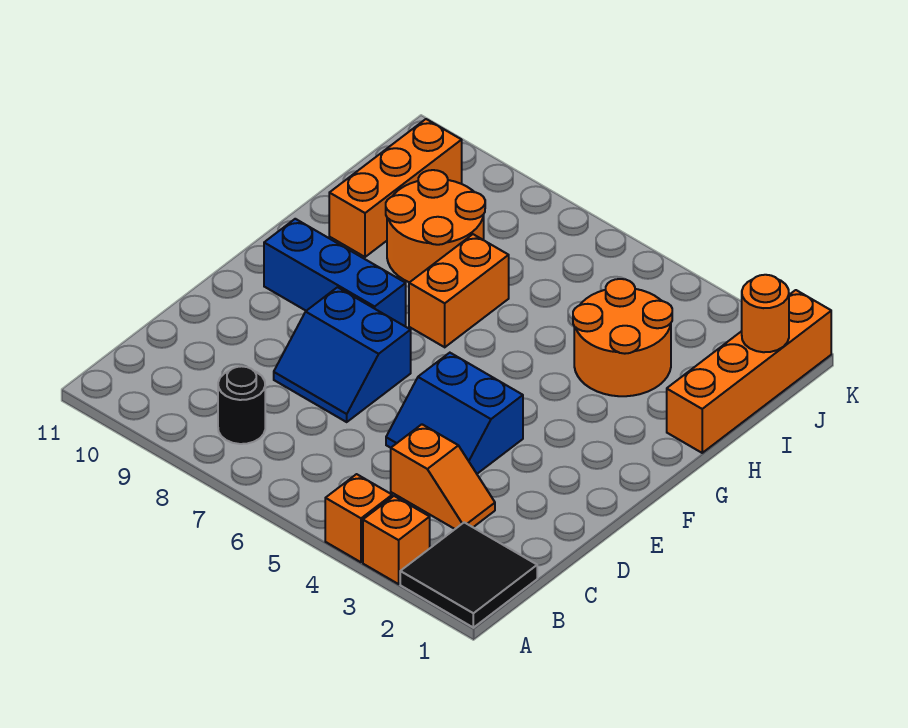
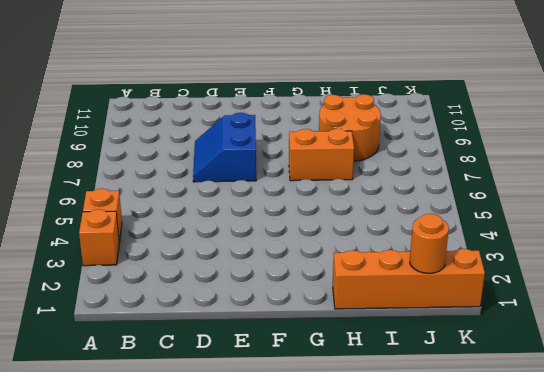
none -> black 2x2 tile [400,522,537,628]
none -> black 1x1 round brick [218,366,265,444]
none -> orange 1x2 slope [391,424,495,529]

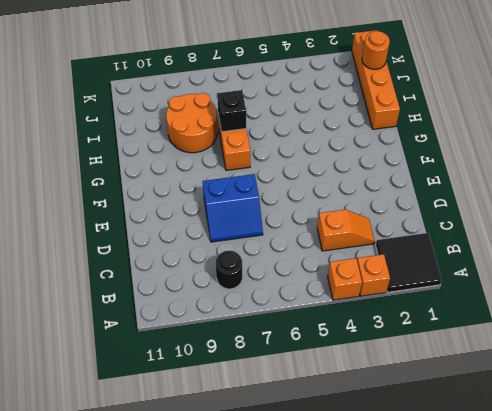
black 1x1 brick [217,90,246,132] -> none
none -> blue 2x2 slope [386,353,523,474]
none -> blue 1x3 brick [264,219,406,327]
none -> orange 2x2 round brick [573,279,672,396]

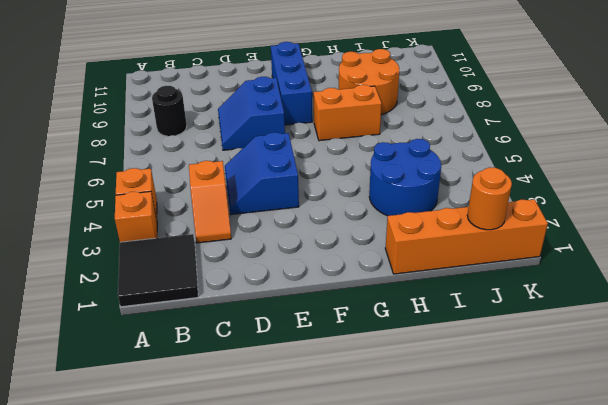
blue 2x2 round brick [369,139,441,216] -> orange 2x2 round brick [573,279,672,396]
none -> orange 1x3 brick [329,119,462,257]

